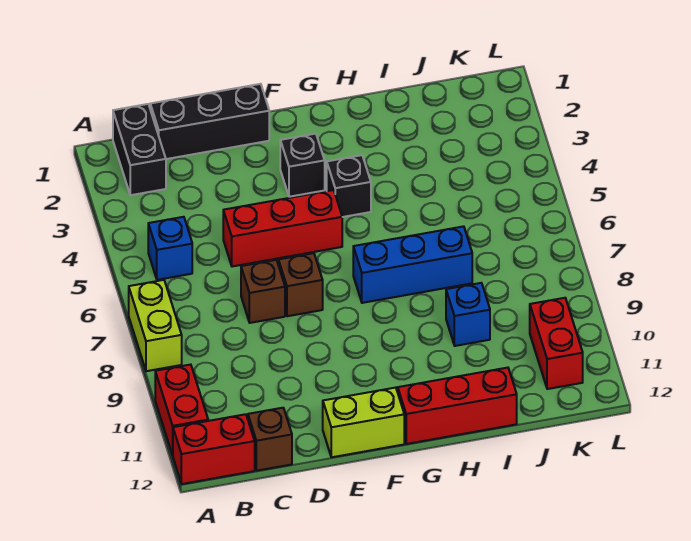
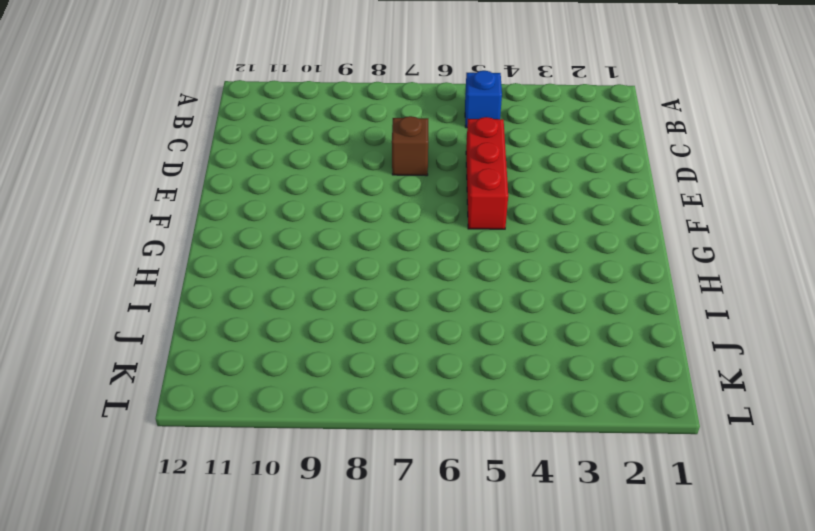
none -> lime 1x2 brick [129,280,182,371]
none -> red 1x2 brick [155,365,208,455]
none -> red 1x2 brick [173,414,255,484]

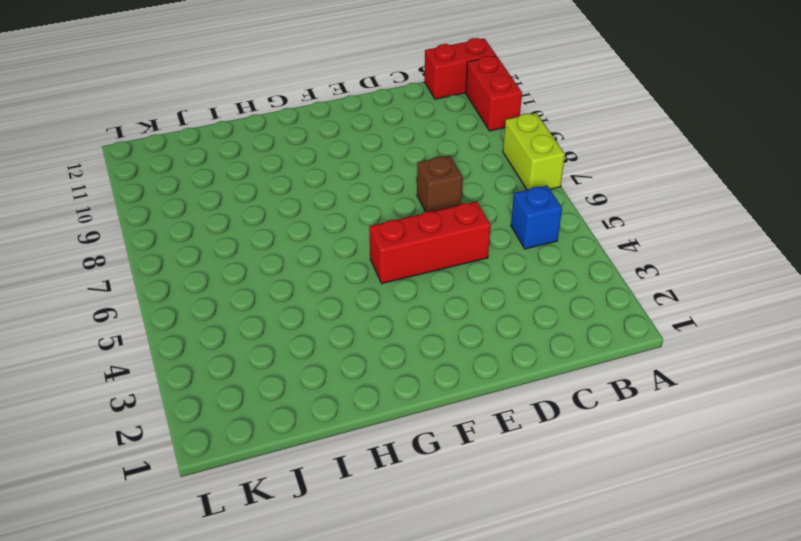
none -> black 1x2 brick [113,104,166,195]
none -> black 1x3 brick [150,84,269,159]
none -> brown 1x1 brick [248,408,292,471]

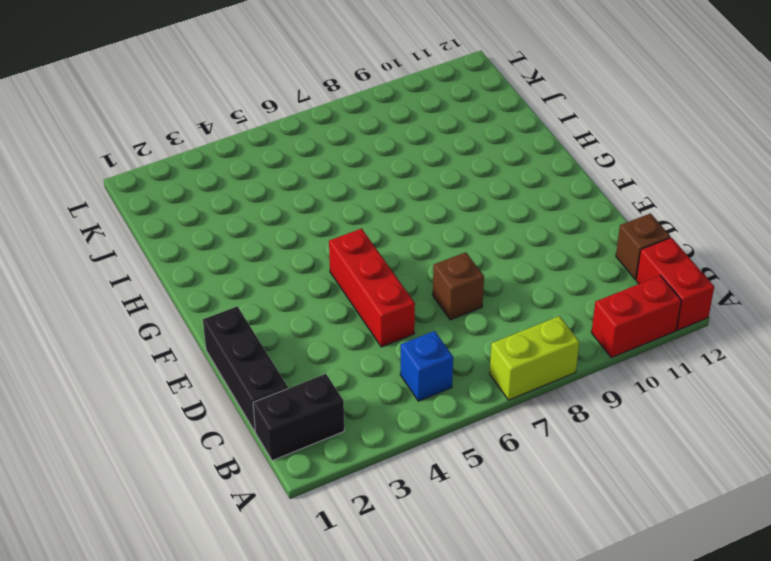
none -> brown 1x1 brick [278,253,323,316]
none -> lime 1x2 brick [323,388,404,457]
none -> black 1x1 brick [280,134,325,197]

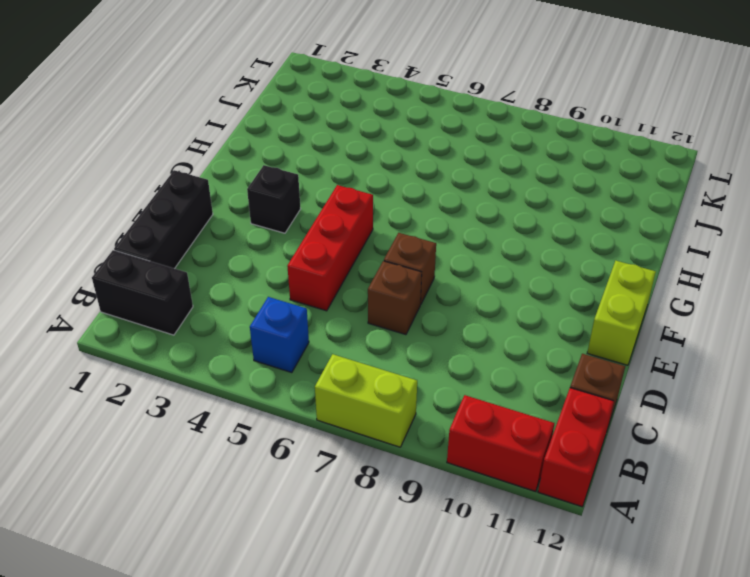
none -> black 1x1 brick [327,155,371,217]
none -> blue 1x3 brick [353,226,472,303]
none -> red 1x3 brick [398,368,517,444]

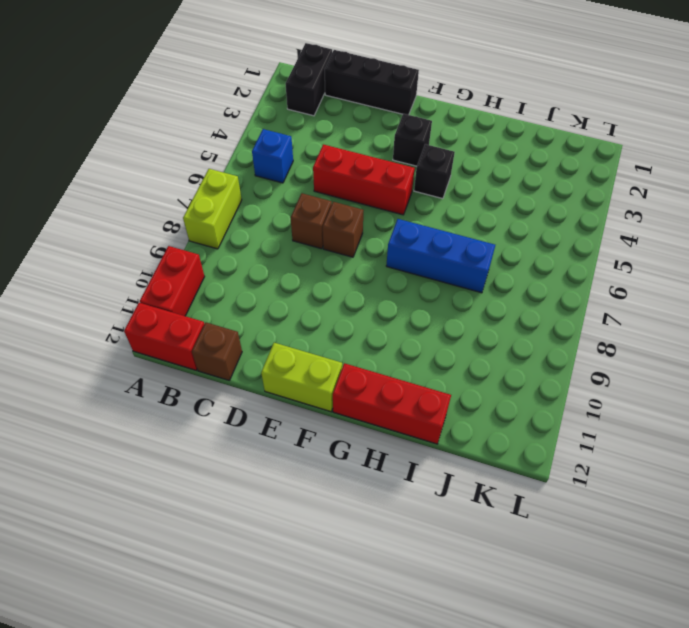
none -> blue 1x1 brick [446,283,490,346]
none -> red 1x2 brick [530,298,583,389]

